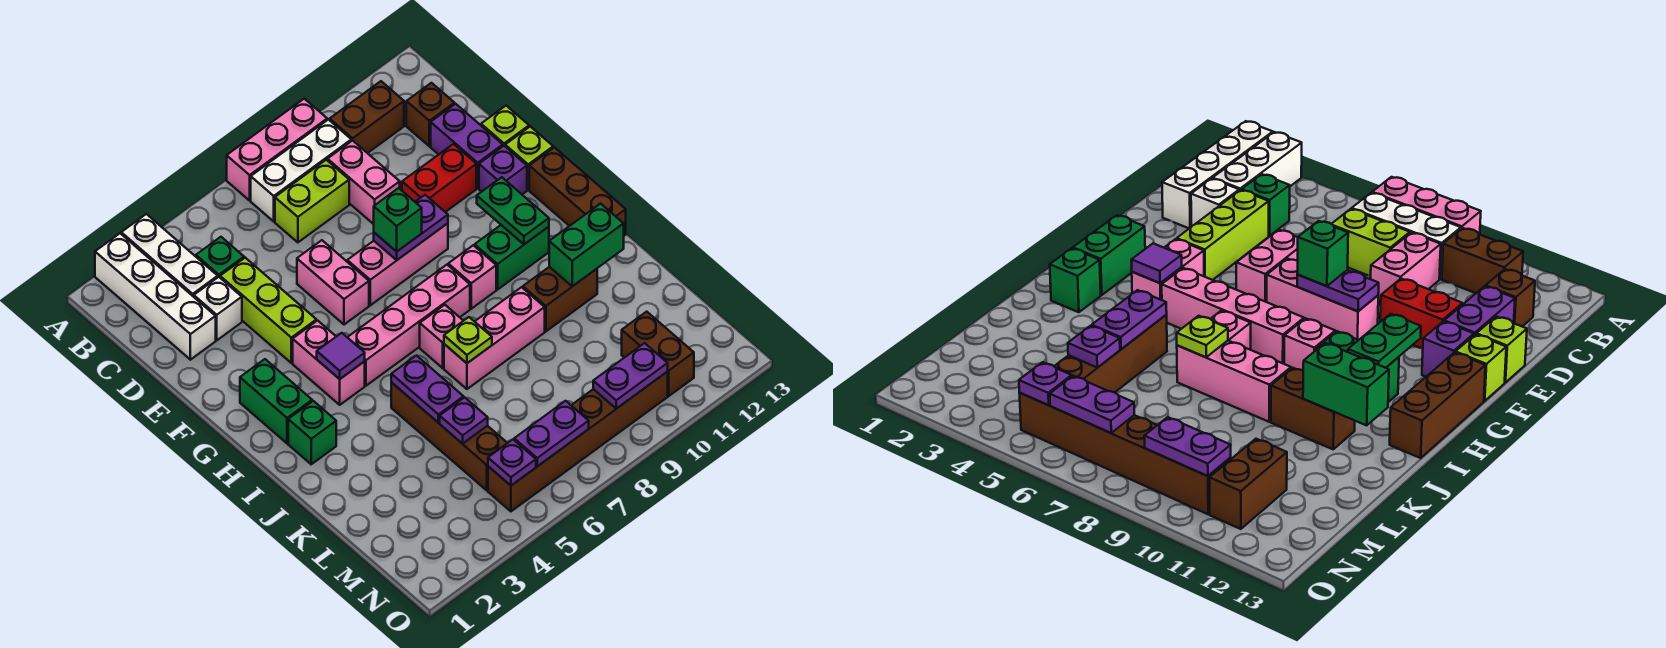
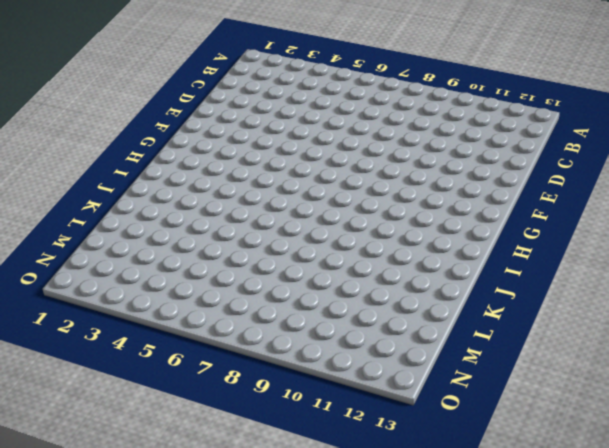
none -> white 1x4 brick [95,233,216,360]
none -> white 1x3 brick [121,214,218,297]
none -> pink 1x3 brick [227,99,327,200]
none -> white 1x3 brick [251,120,351,221]

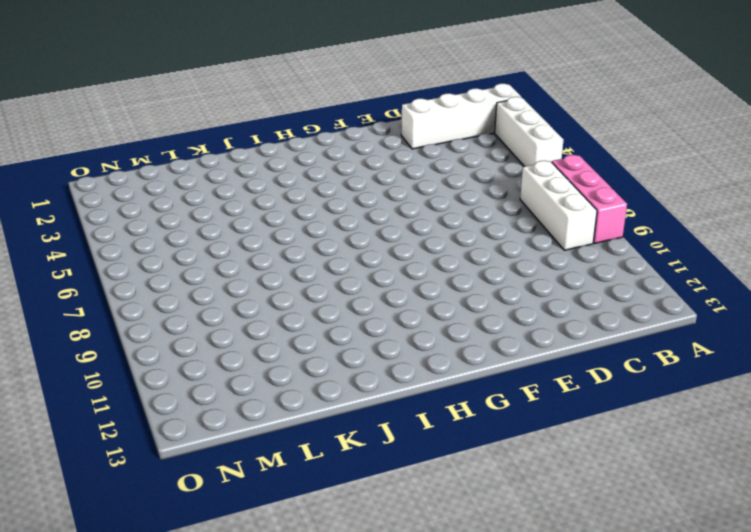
white 1x3 brick [495,97,563,167] -> white 1x3 brick turned to [121,214,218,297]
none -> brown 1x2 brick [330,81,404,153]
none -> green 1x1 brick [196,237,244,277]
none -> lime 1x2 brick [275,160,349,242]
none -> pink 1x2 brick [328,140,400,224]

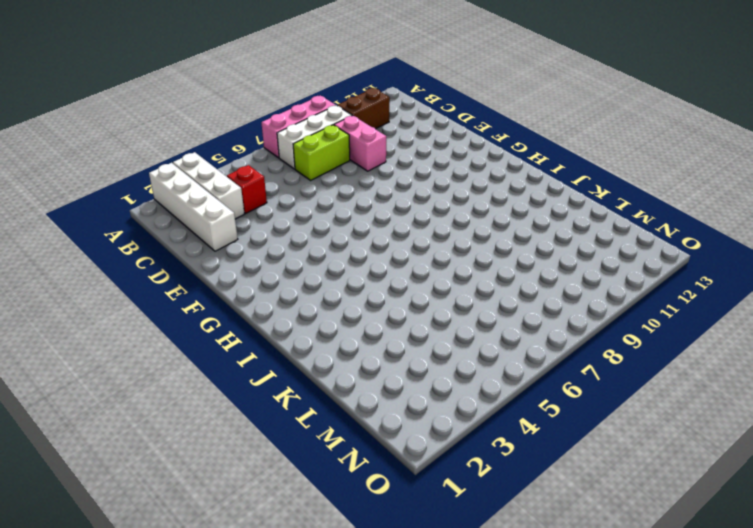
red 1x1 brick [227,165,267,213] -> green 1x1 brick [196,237,244,277]
none -> brown 1x1 brick [406,83,454,146]
none -> white 1x1 brick [194,277,242,340]
none -> lime 1x3 brick [220,258,316,363]
none -> purple 1x2 brick [431,104,503,188]

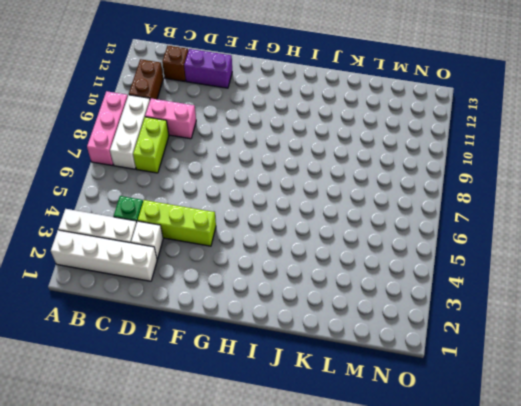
none -> pink 1x2 brick [297,240,369,325]
none -> red 1x2 brick [402,144,476,212]
none -> lime 1x1 brick [481,106,529,146]
none -> pink 1x3 brick [347,223,448,305]

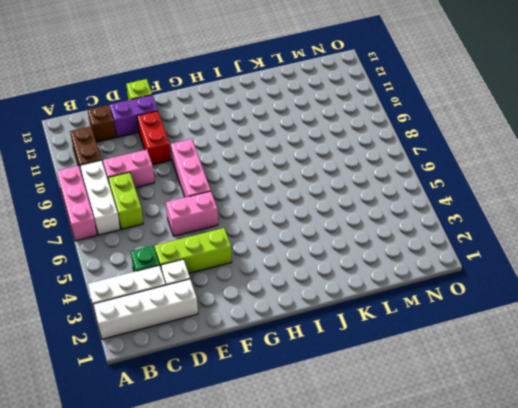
none -> purple 1x1 brick [479,146,527,194]
none -> lime 1x1 brick [505,126,553,190]
none -> green 1x2 brick [240,359,312,443]
none -> pink 1x2 brick [293,321,365,405]

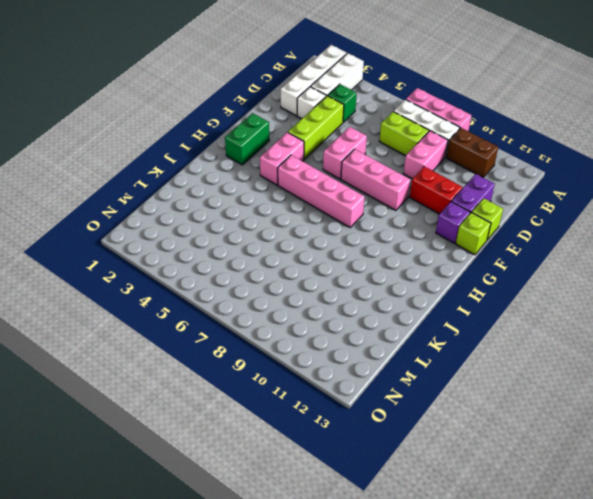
none -> brown 1x1 brick [406,83,454,146]
none -> brown 1x3 brick [529,147,626,236]
none -> pink 1x1 brick [448,245,496,309]
none -> green 1x2 brick [475,225,549,289]

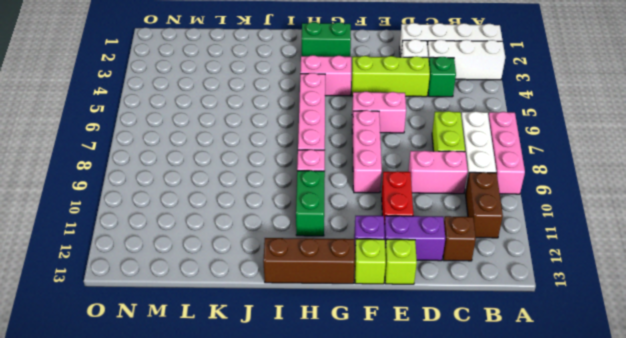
none -> green 1x1 brick [288,401,336,464]
none -> pink 1x1 brick [420,305,463,368]
none -> brown 1x4 brick [391,383,507,490]
none -> pink 1x3 brick [444,287,545,389]

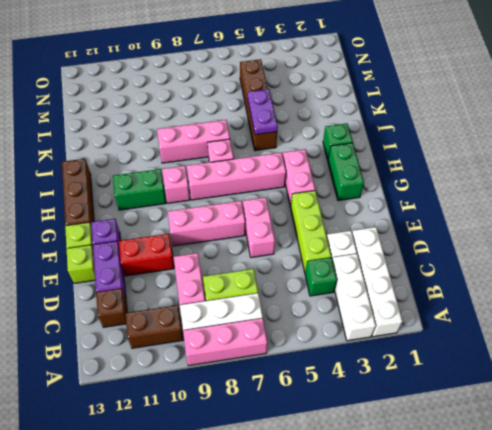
none -> brown 1x2 brick [523,267,597,331]
none -> brown 1x2 brick [622,312,694,396]
none -> brown 1x6 brick [488,372,668,511]
none -> purple 1x2 plate [374,195,448,260]

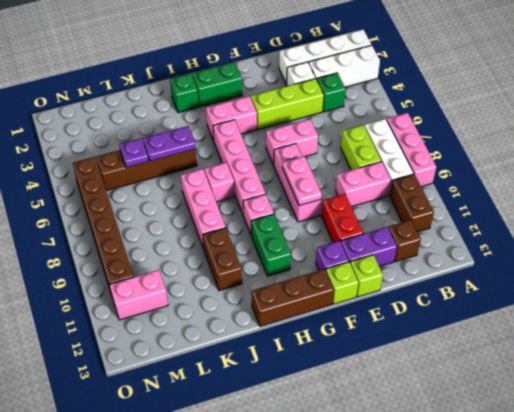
pink 1x2 plate [282,156,322,206] -> purple 1x2 plate [374,195,448,260]
pink 1x2 brick [110,270,168,320] -> brown 1x2 brick [622,312,694,396]
none -> green 1x2 plate [477,177,549,244]
none -> purple 1x1 tile [317,333,365,379]
none -> lime 1x1 plate [444,317,492,363]
none -> green 1x2 brick [549,204,624,286]

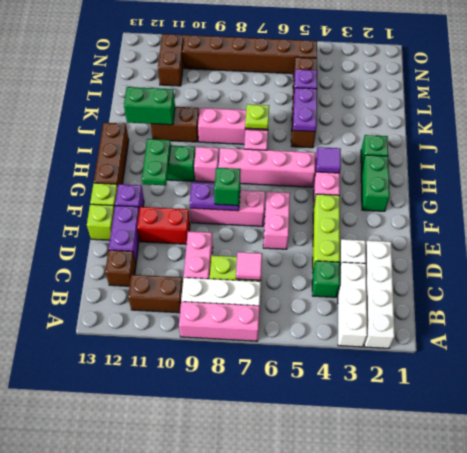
pink 1x1 tile [236,252,262,280] -> none
none -> purple 1x1 plate [488,440,536,485]
none -> purple 1x2 plate [514,401,589,466]
none -> purple 1x2 plate [593,343,668,409]

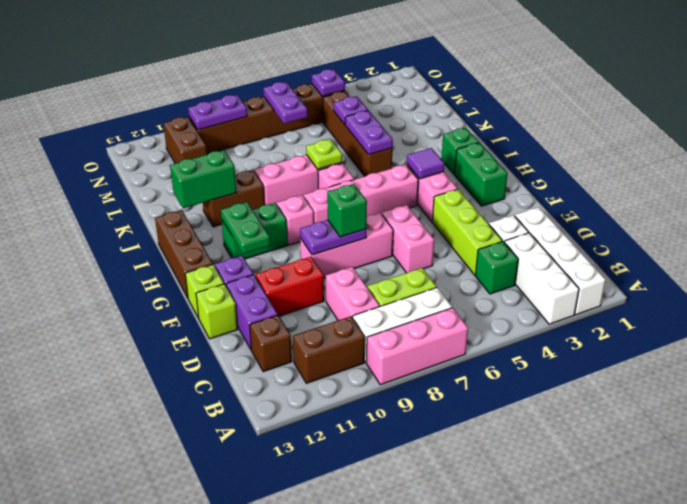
purple 1x2 plate [263,82,308,124] -> purple 1x2 plate turned to [514,401,589,466]

